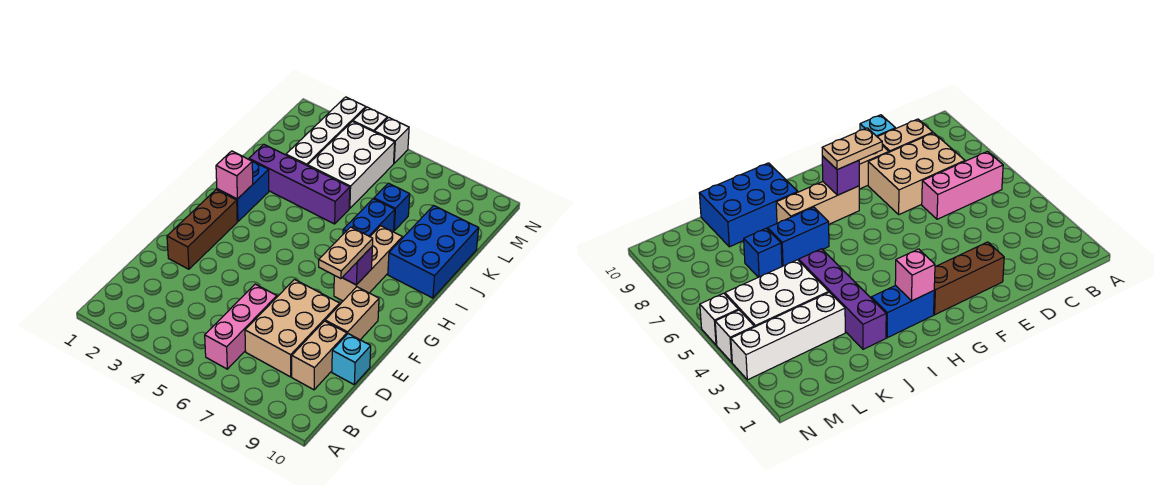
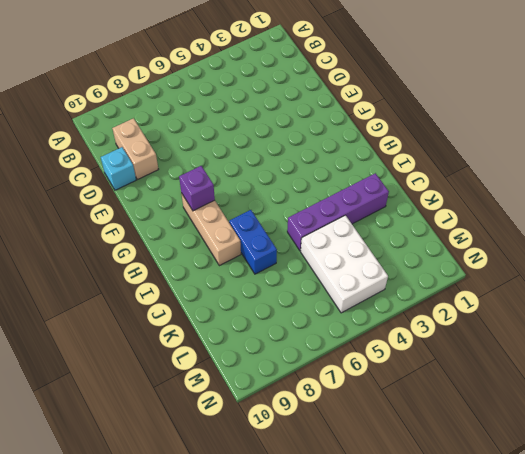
none -> pink 1x3 brick [205,284,277,369]
none -> tan 2x3 brick [245,279,340,377]
none -> brown 1x3 brick [167,190,237,269]

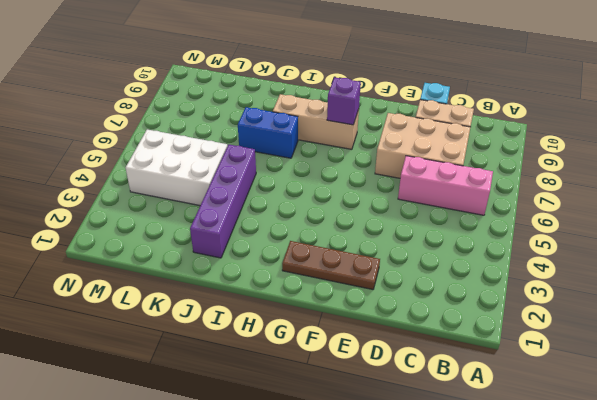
brown 1x3 plate [282,241,380,290] -> brown 1x3 brick [167,190,237,269]
none -> tan 1x2 brick [325,287,379,340]
none -> blue 1x2 brick [217,161,269,222]
none -> blue 2x3 brick [388,206,479,298]

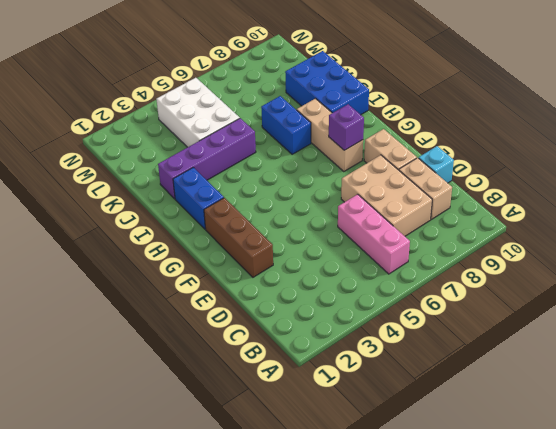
none -> white 1x4 brick [286,97,366,166]
none -> blue 1x1 brick [374,183,410,231]
none -> white 1x1 brick [353,107,387,132]

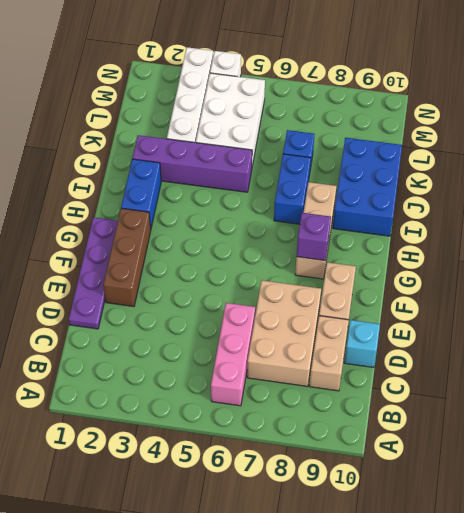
purple 1x4 plate [69,217,118,329] -> none
none -> white 1x1 brick [375,117,409,163]
none -> pink 1x1 brick [216,151,253,199]
none -> tan 1x2 plate [319,227,373,279]

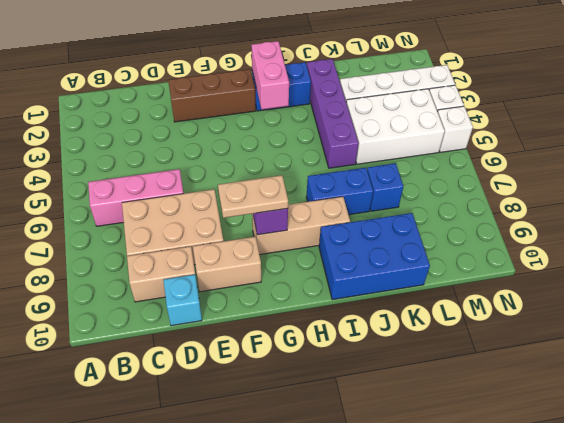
pink 1x2 brick [251,41,289,109] -> pink 1x1 brick [216,151,253,199]

